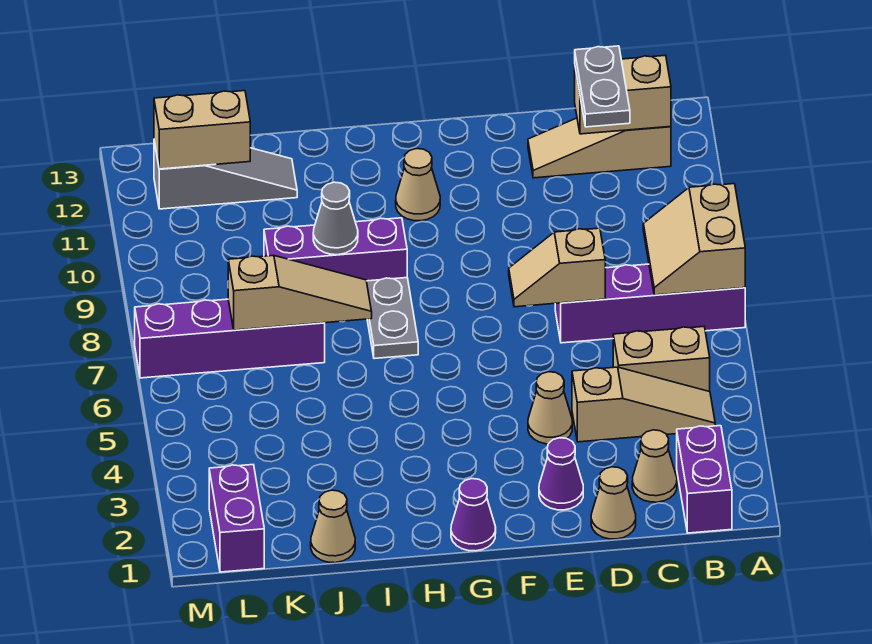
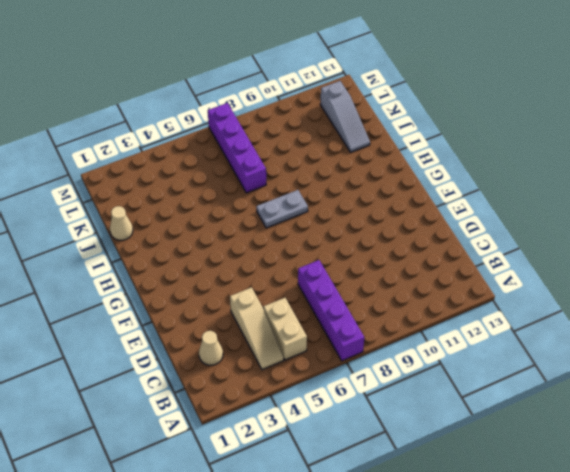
none -> purple 1x2 brick [677,426,732,533]
none -> tan 1x3 slope [528,118,671,178]
none -> tan 1x1 cone [591,467,636,539]

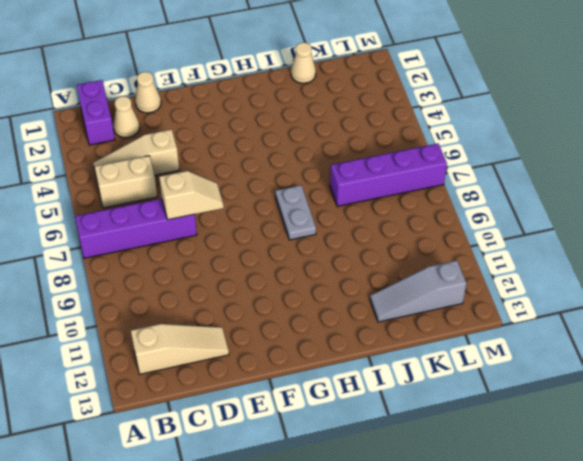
none -> purple 1x1 cone [539,438,583,510]
none -> tan 1x1 cone [528,372,572,444]
none -> purple 1x1 cone [451,479,496,551]

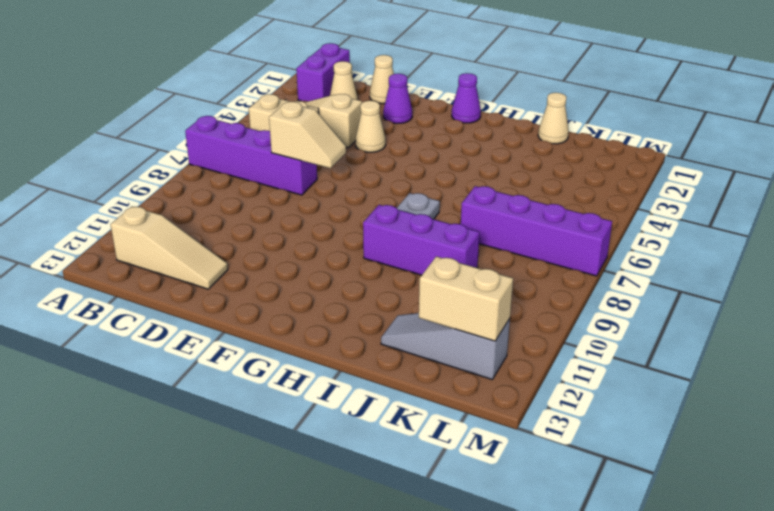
none -> tan 1x1 cone [396,149,440,221]
none -> purple 1x2 brick [209,465,264,572]
none -> tan 2x2 slope [643,184,745,295]

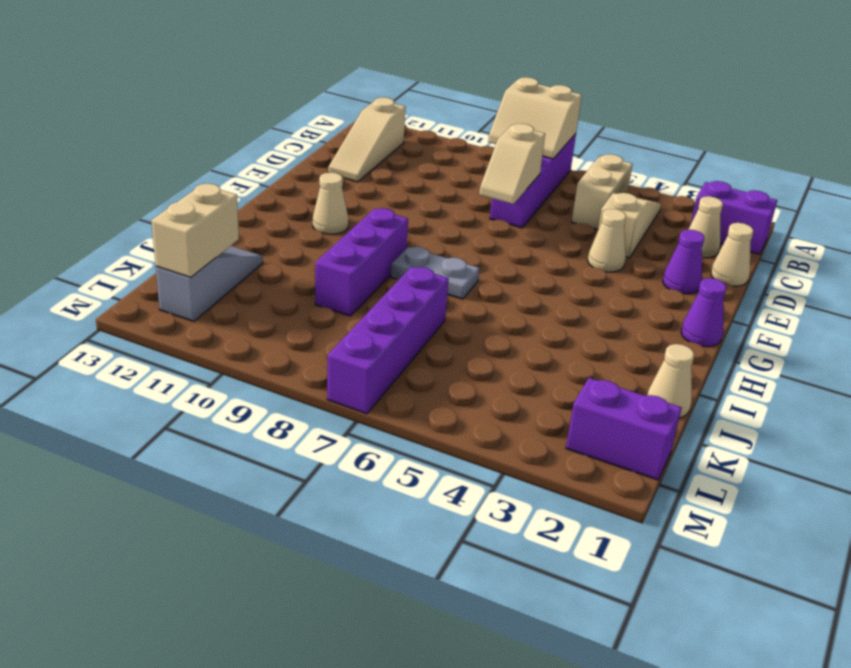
none -> tan 1x2 brick [575,55,671,134]
none -> tan 1x3 slope [228,256,372,330]
none -> grey 1x1 cone [313,182,358,255]

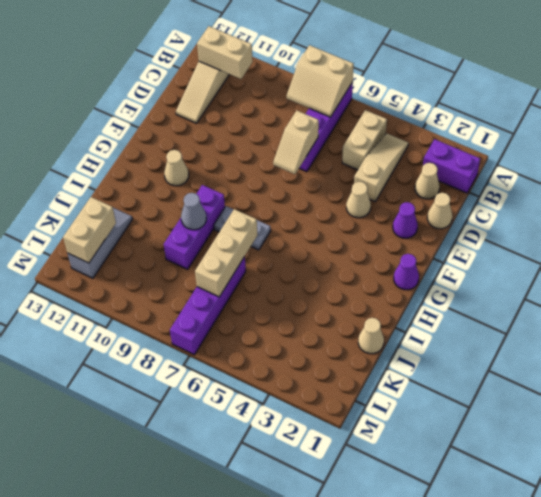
tan 1x2 brick [197,26,253,79] -> tan 1x2 brick turned to [575,55,671,134]
tan 1x3 brick [195,209,257,297] -> tan 1x3 slope [228,256,372,330]
none -> purple 1x2 brick [209,465,264,572]
none -> grey 1x2 plate [575,46,630,127]

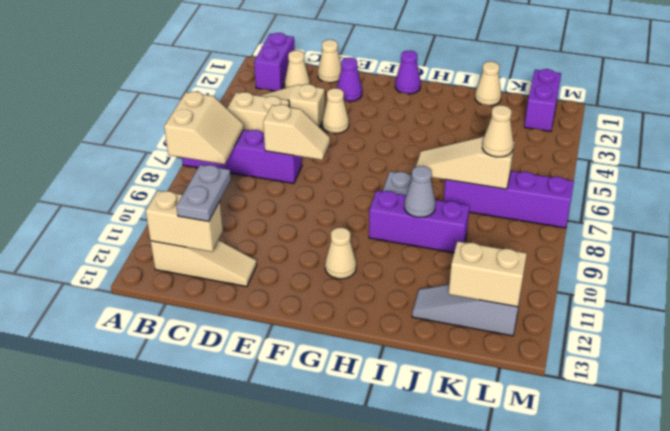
tan 1x1 cone [482,105,513,157] -> none

